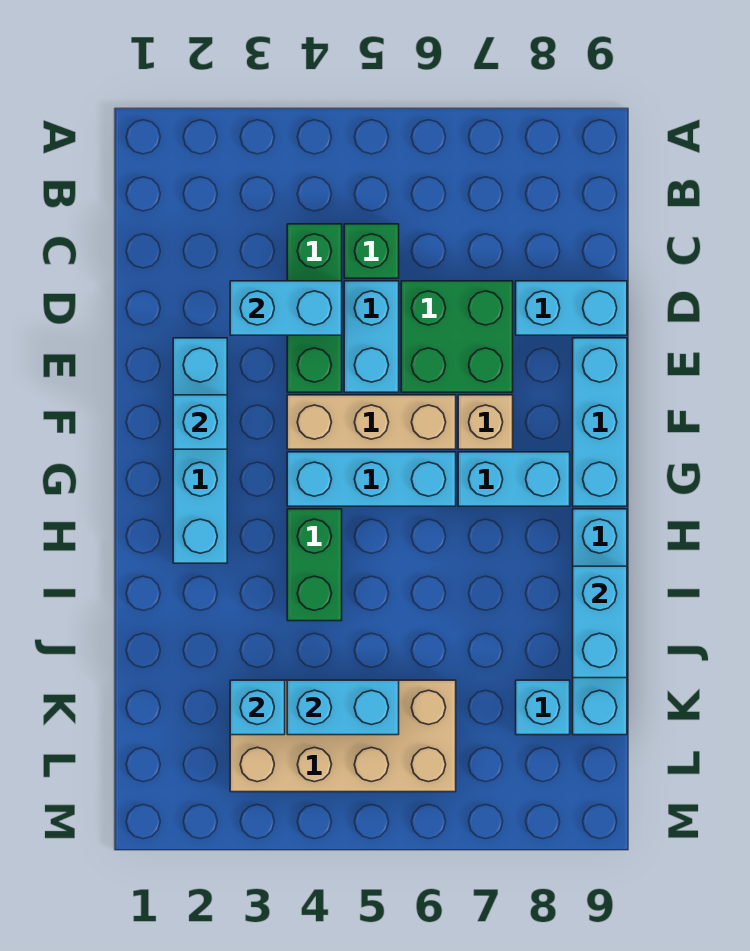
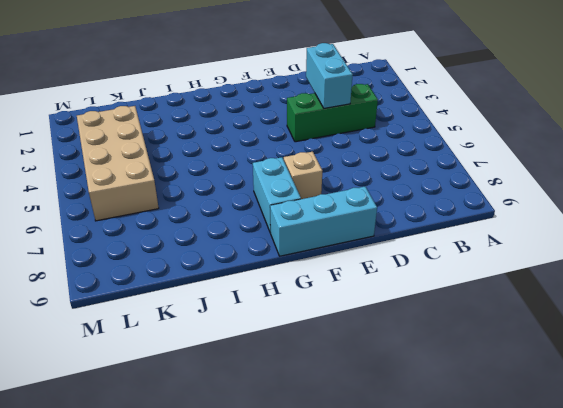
none -> green 1x1 brick [344,224,399,278]
none -> cyan 1x2 brick [344,281,399,392]
none -> green 2x2 brick [401,281,513,392]

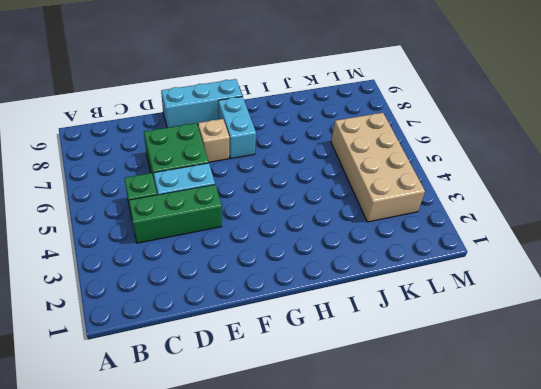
none -> cyan 1x2 brick [516,281,627,335]
none -> cyan 1x4 brick [173,338,227,563]
none -> tan 1x3 brick [287,395,456,449]

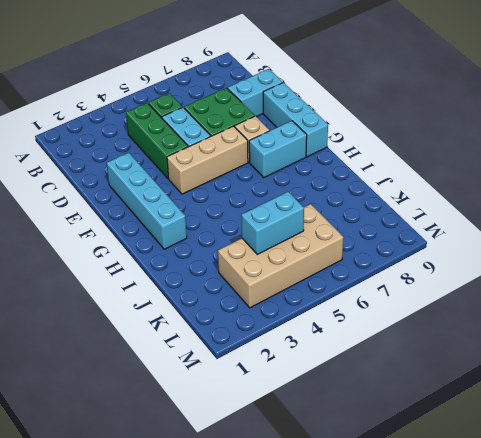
none -> cyan 1x3 brick [287,452,456,506]
none -> green 1x2 brick [287,509,342,621]
none -> cyan 1x4 brick [573,509,627,735]

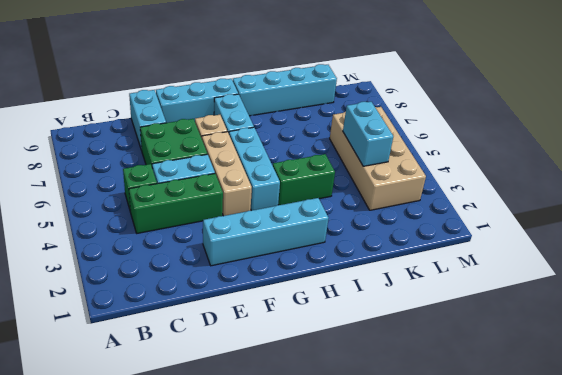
none -> cyan 1x1 brick [516,680,570,735]
none -> cyan 1x2 brick [230,281,342,335]
none -> cyan 1x1 brick [173,395,227,449]

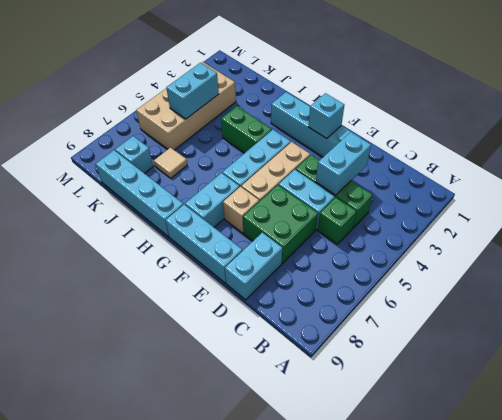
tan 1x1 tile [154,147,187,178] -> none
none -> cyan 1x2 brick [573,566,627,678]
none -> cyan 1x1 brick [230,680,285,735]

